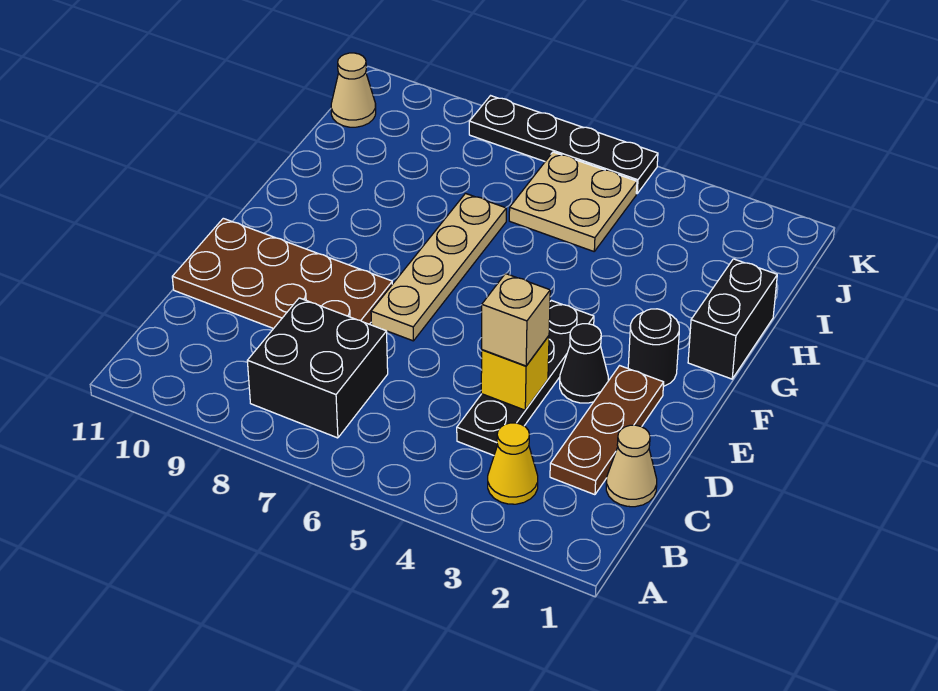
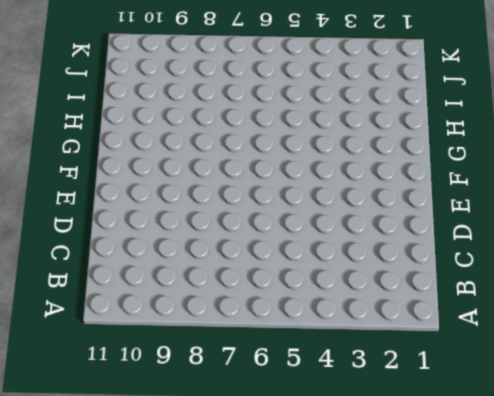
none -> yellow 1x1 cone [488,423,538,504]
none -> black 2x2 brick [247,298,388,438]
none -> tan 1x1 cone [606,425,657,507]

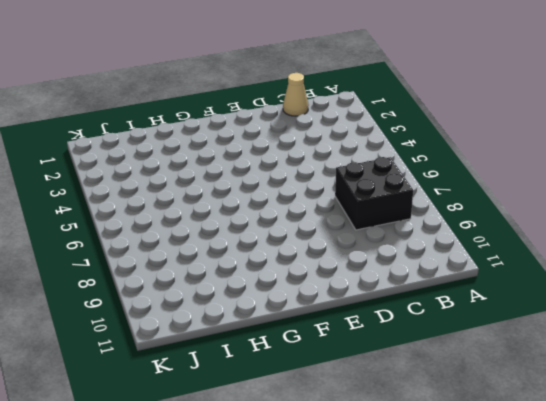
none -> yellow 1x1 cone [488,423,538,504]
none -> brown 1x3 plate [550,366,664,495]
none -> black 1x4 plate [457,300,594,455]

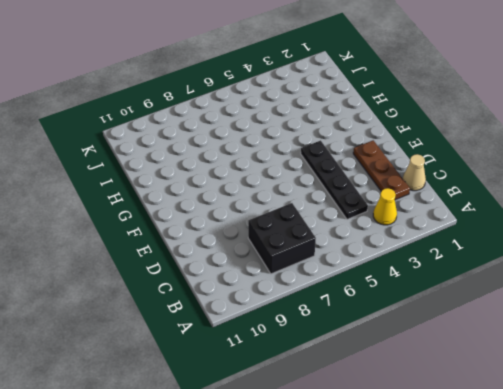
none -> brown 2x4 plate [172,218,392,329]
none -> black 1x1 cone [560,324,608,403]
none -> tan 1x4 plate [371,193,506,341]

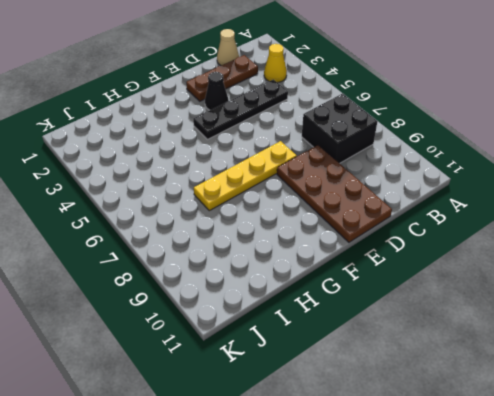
yellow 1x4 plate [194,141,297,211] -> tan 1x4 plate [371,193,506,341]
none -> black 1x1 round brick [628,309,679,387]
none -> black 1x2 brick [688,259,777,379]
none -> tan 2x2 plate [509,152,637,251]

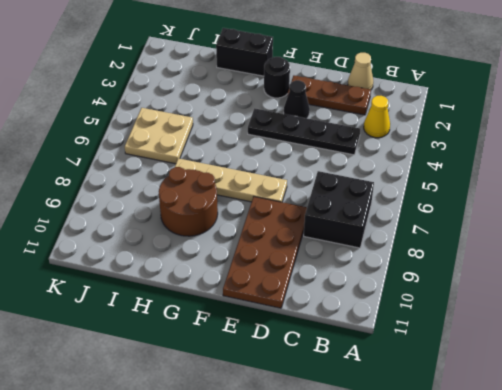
brown 2x2 round brick [159,167,218,236] -> none
none -> tan 1x1 cone [331,53,376,127]
none -> black 1x4 plate [469,96,658,194]
none -> yellow 1x1 brick [481,336,549,410]

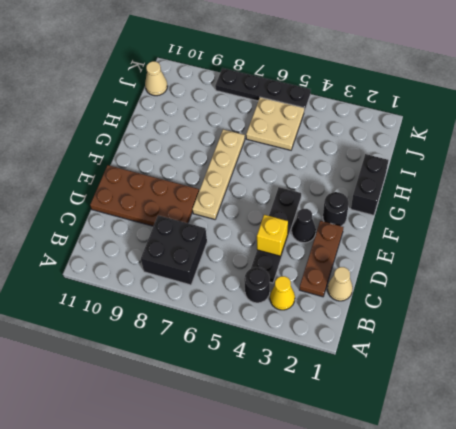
black 1x1 round brick [244,267,270,303] -> none
none -> tan 1x1 brick [482,274,550,366]

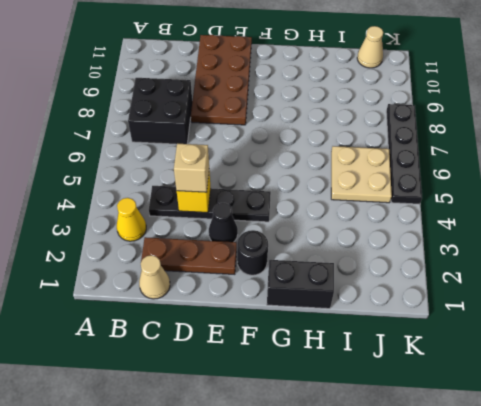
none -> tan 1x4 plate [371,193,506,341]

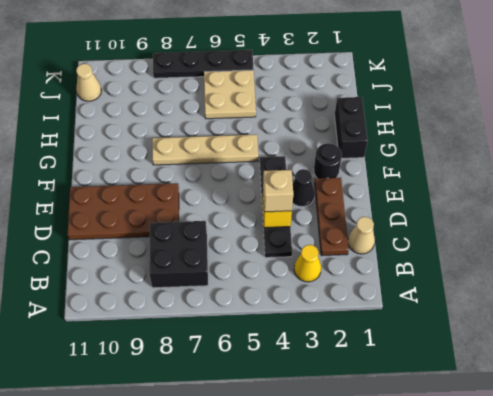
tan 1x4 plate [152,135,258,165] -> tan 1x4 plate turned to [371,193,506,341]

